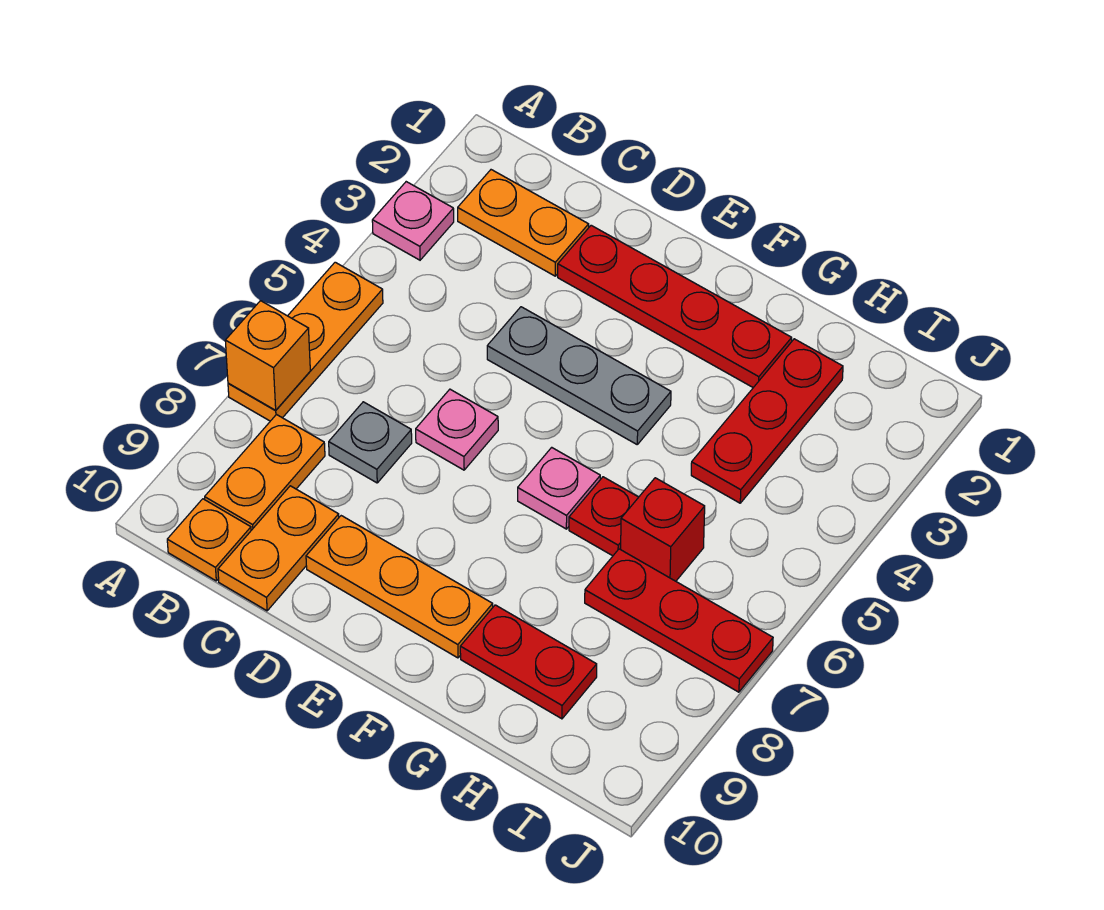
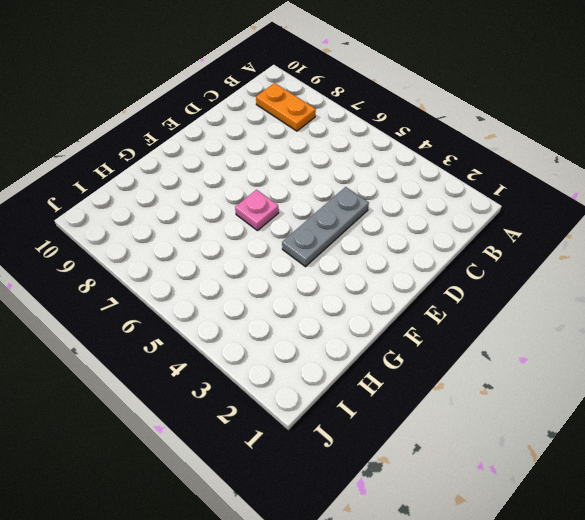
none -> pink 1x1 plate [372,182,454,260]
none -> orange 1x3 plate [228,262,383,421]
none -> orange 1x2 plate [458,170,589,276]

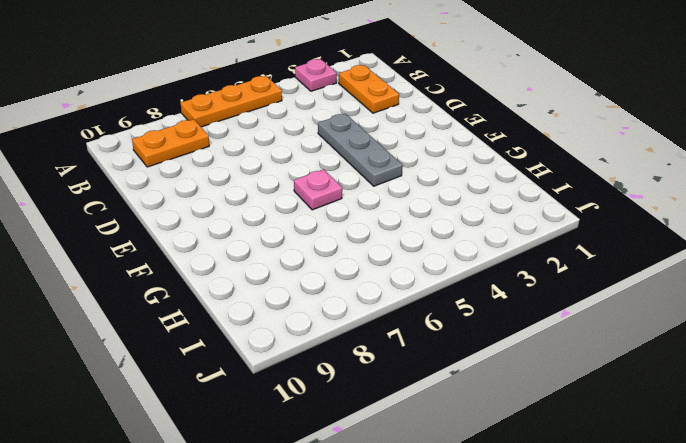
none -> orange 1x1 plate [167,499,251,581]
none -> grey 1x1 plate [329,402,412,483]
none -> orange 1x2 plate [218,486,339,611]

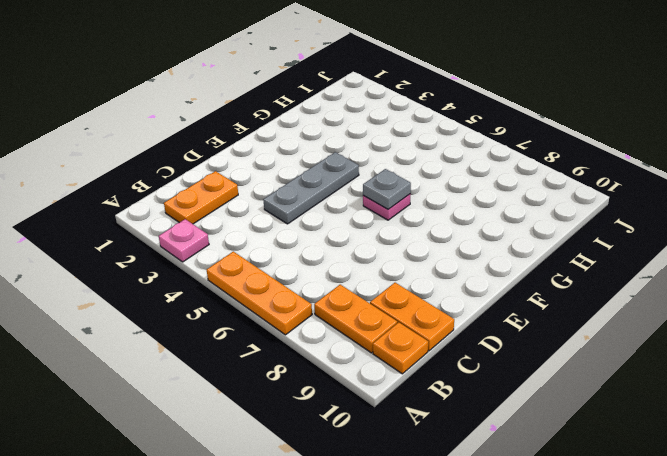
grey 1x1 plate [363,169,411,209] -> grey 1x1 plate moved to [329,402,412,483]
none -> red 1x4 plate [558,225,792,388]
none -> pink 1x1 plate [416,389,498,470]
none -> orange 1x3 plate [306,516,493,658]

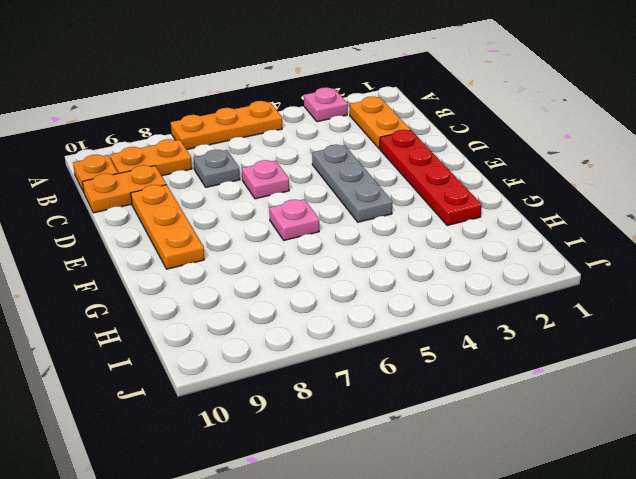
none -> red 1x1 plate [569,477,638,556]
none -> red 1x2 plate [460,605,597,719]
none -> red 1x3 plate [691,339,843,503]

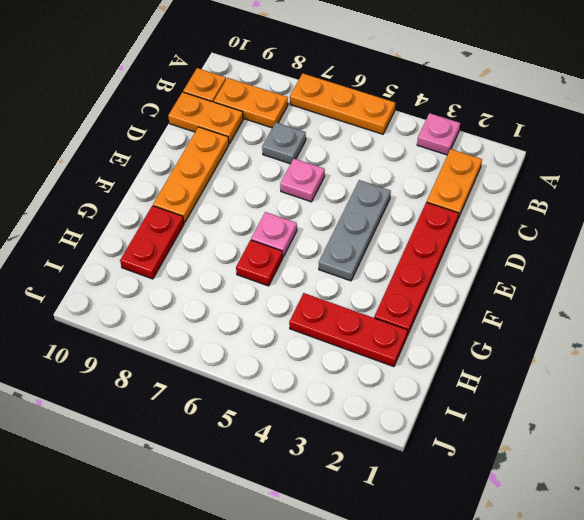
none -> red 1x1 brick [621,478,705,581]
none -> red 1x3 plate [585,549,773,692]
none -> orange 1x1 brick [225,301,310,410]

